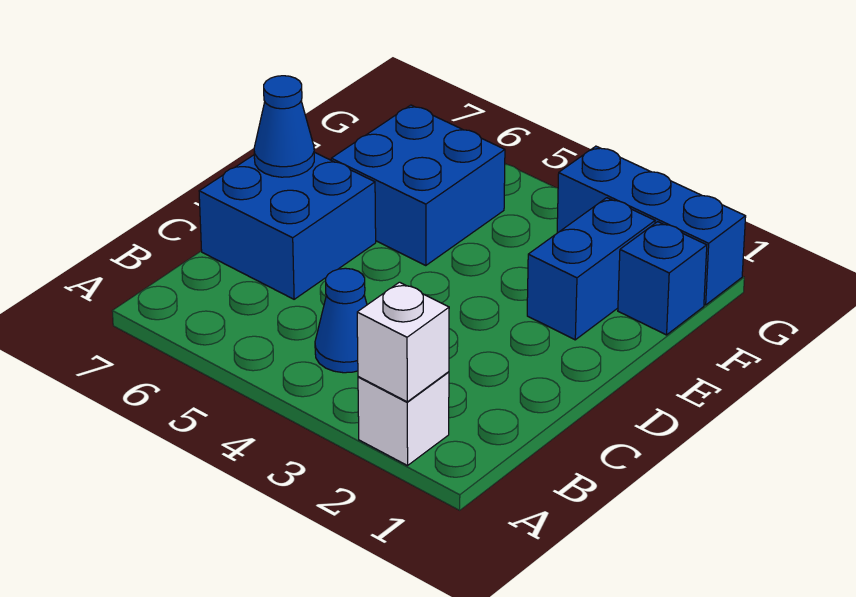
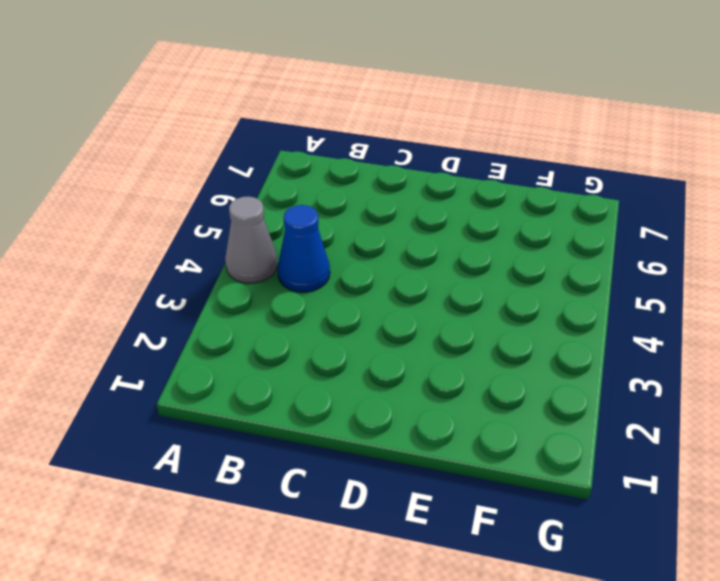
grey 1x1 cone [225,197,278,283] -> none
none -> white 1x1 brick [358,372,449,466]
none -> blue 2x2 brick [199,152,376,299]

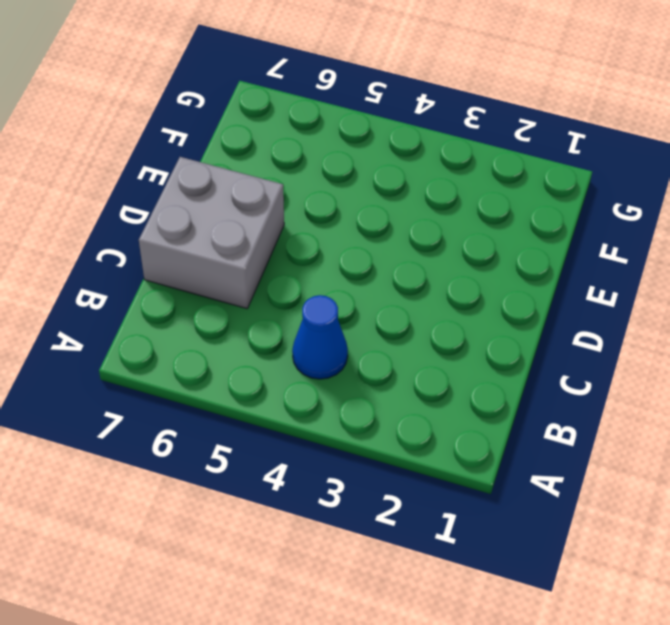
grey 2x2 brick [139,157,284,309] -> blue 2x2 brick [199,152,376,299]
none -> white 1x1 brick [358,372,449,466]
none -> blue 1x2 brick [527,198,655,340]

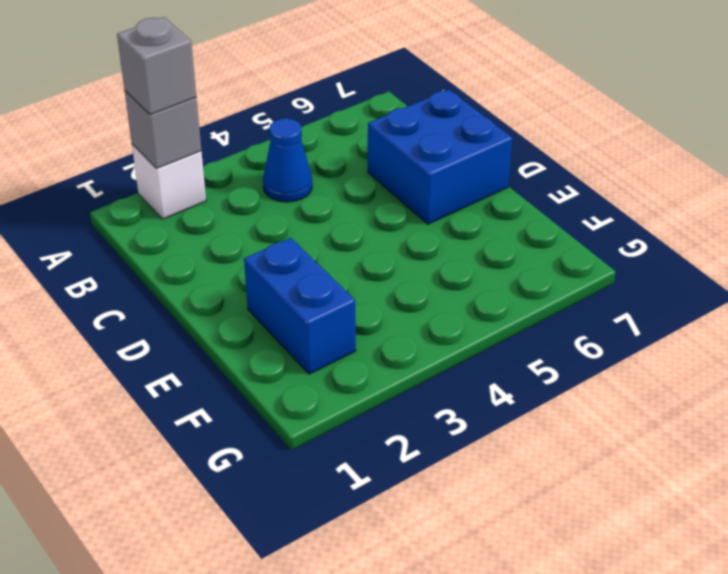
grey 1x1 brick [125,91,201,169] -> white 1x1 brick [357,282,449,402]
grey 1x1 brick [117,17,196,115] -> none
none -> blue 2x2 brick [331,105,505,266]
none -> blue 1x1 brick [618,222,707,335]

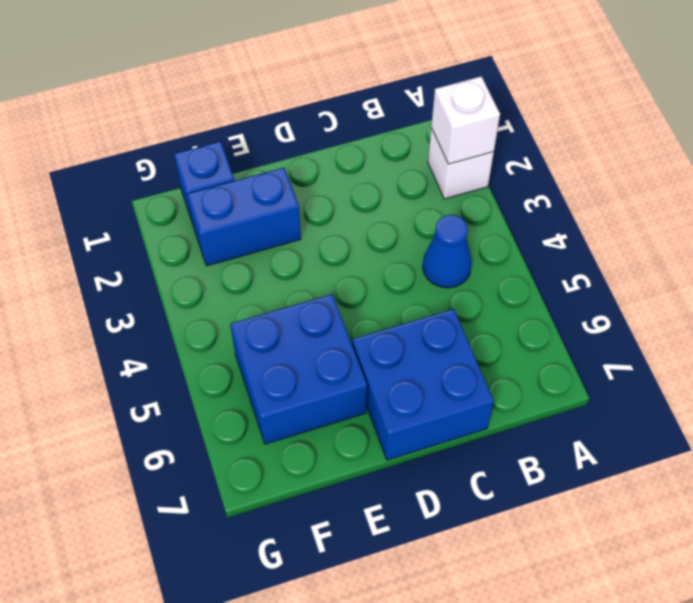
none -> blue 1x3 brick [557,146,746,305]
none -> blue 1x1 cone [254,76,314,177]

